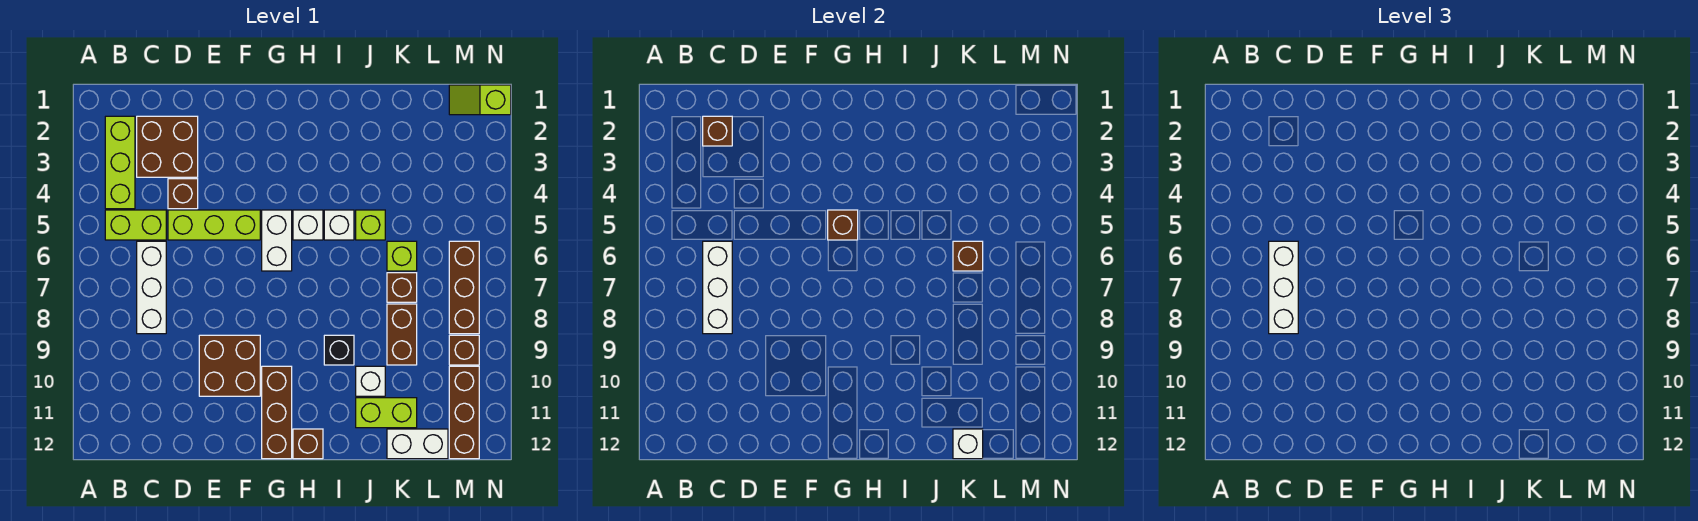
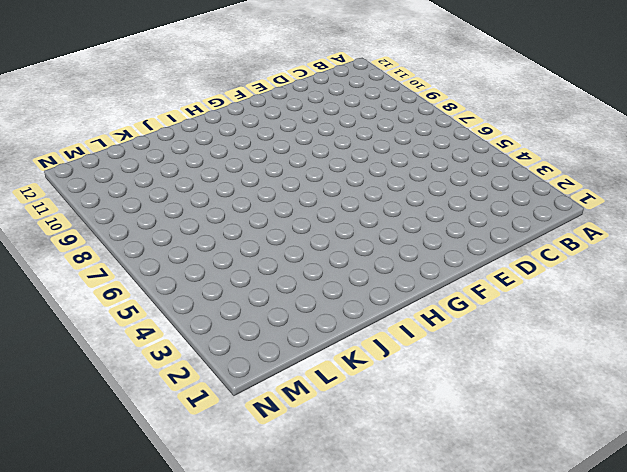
none -> lime 1x3 brick [105,116,135,209]
none -> lime 1x2 brick [105,210,166,240]
none -> brown 2x2 brick [137,116,198,177]
none -> white 1x3 brick [137,241,166,334]

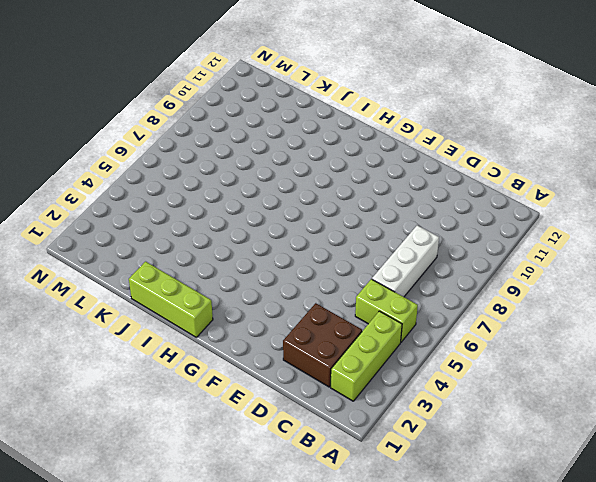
lime 1x3 brick [129,262,213,337] -> lime 1x3 brick moved to [168,210,260,240]
none -> brown 1x1 brick [168,179,198,209]
none -> brown 2x2 brick [199,335,260,396]
none -> white 1x2 brick [262,210,292,271]
none -> brown 1x3 brick [262,366,292,459]

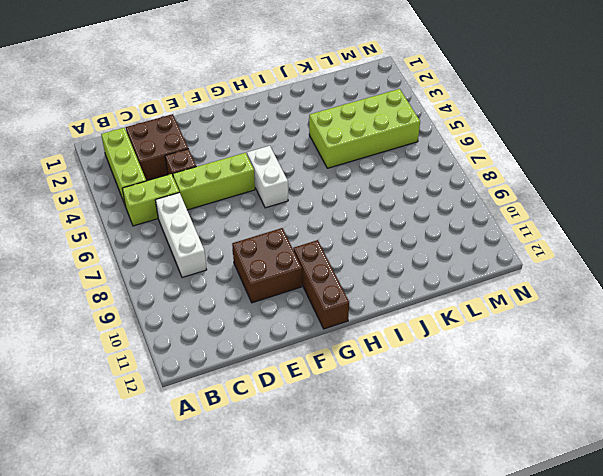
lime 2x4 brick [309,89,420,168] -> lime 1x1 brick [356,210,385,240]
none -> white 1x1 brick [293,210,323,240]
none -> brown 1x1 brick [293,429,323,459]
none -> white 1x1 brick [324,210,354,240]
none -> black 1x1 brick [324,335,354,365]

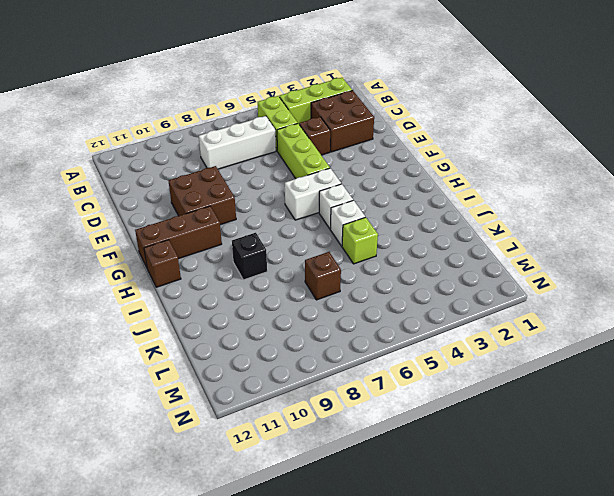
none -> white 1x1 brick [356,366,385,396]
none -> lime 1x2 brick [356,398,417,428]
none -> lime 1x1 brick [387,241,417,271]
none -> brown 1x2 brick [387,304,417,365]

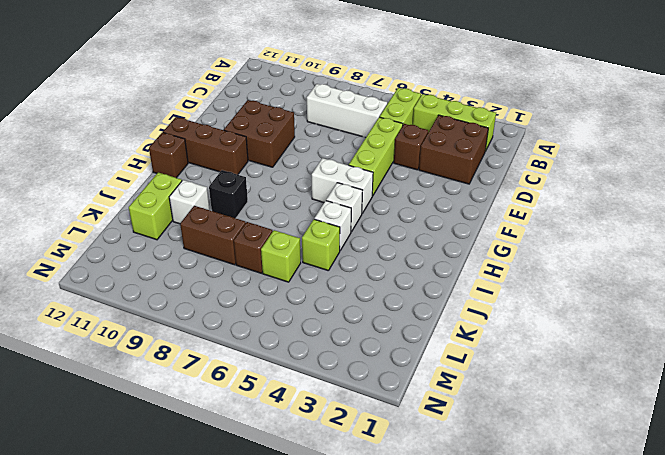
none -> white 1x2 brick [387,429,448,459]
none -> lime 1x2 slope [449,85,511,115]
none -> brown 1x3 brick [449,241,479,334]
none -> brown 1x1 brick [449,335,479,365]

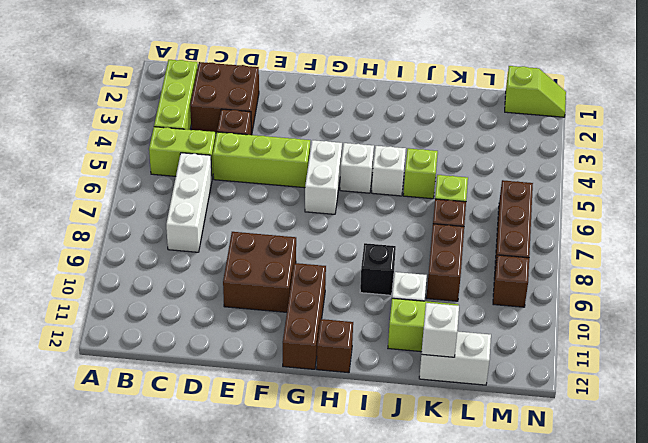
lime 1x2 slope [505,66,566,117] -> lime 1x2 slope turned to [449,85,511,115]
none -> brown 1x3 brick [449,366,479,459]
none -> brown 1x1 brick [703,116,732,146]
none -> white 1x3 brick [703,241,732,334]
none -> brown 1x1 brick [828,210,858,240]

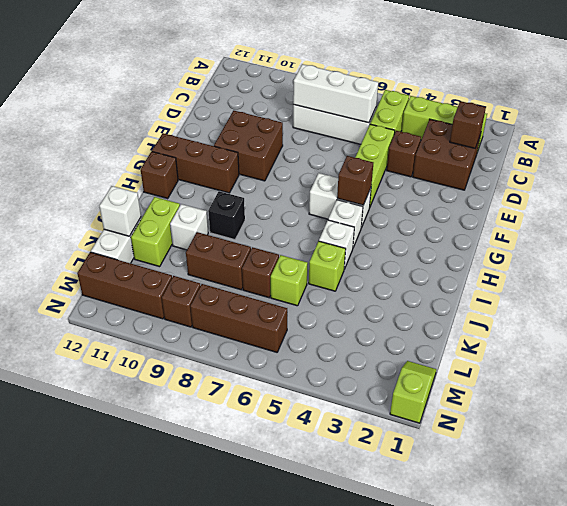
none -> brown 1x1 brick [953,241,983,271]
none -> white 1x3 brick [1269,241,1298,334]

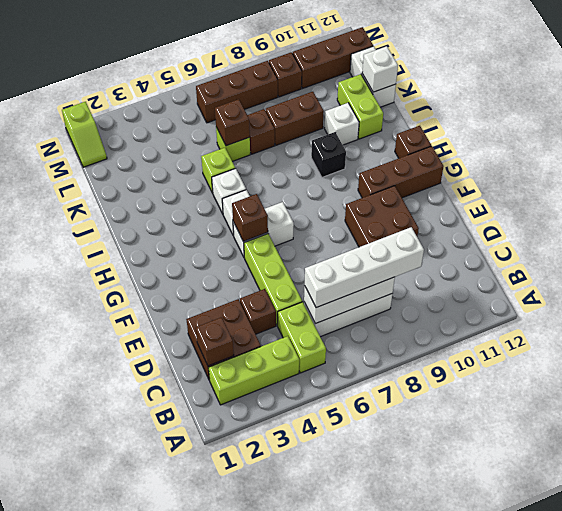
white 1x4 brick [305,227,424,308] -> white 1x3 brick [1269,241,1298,334]

